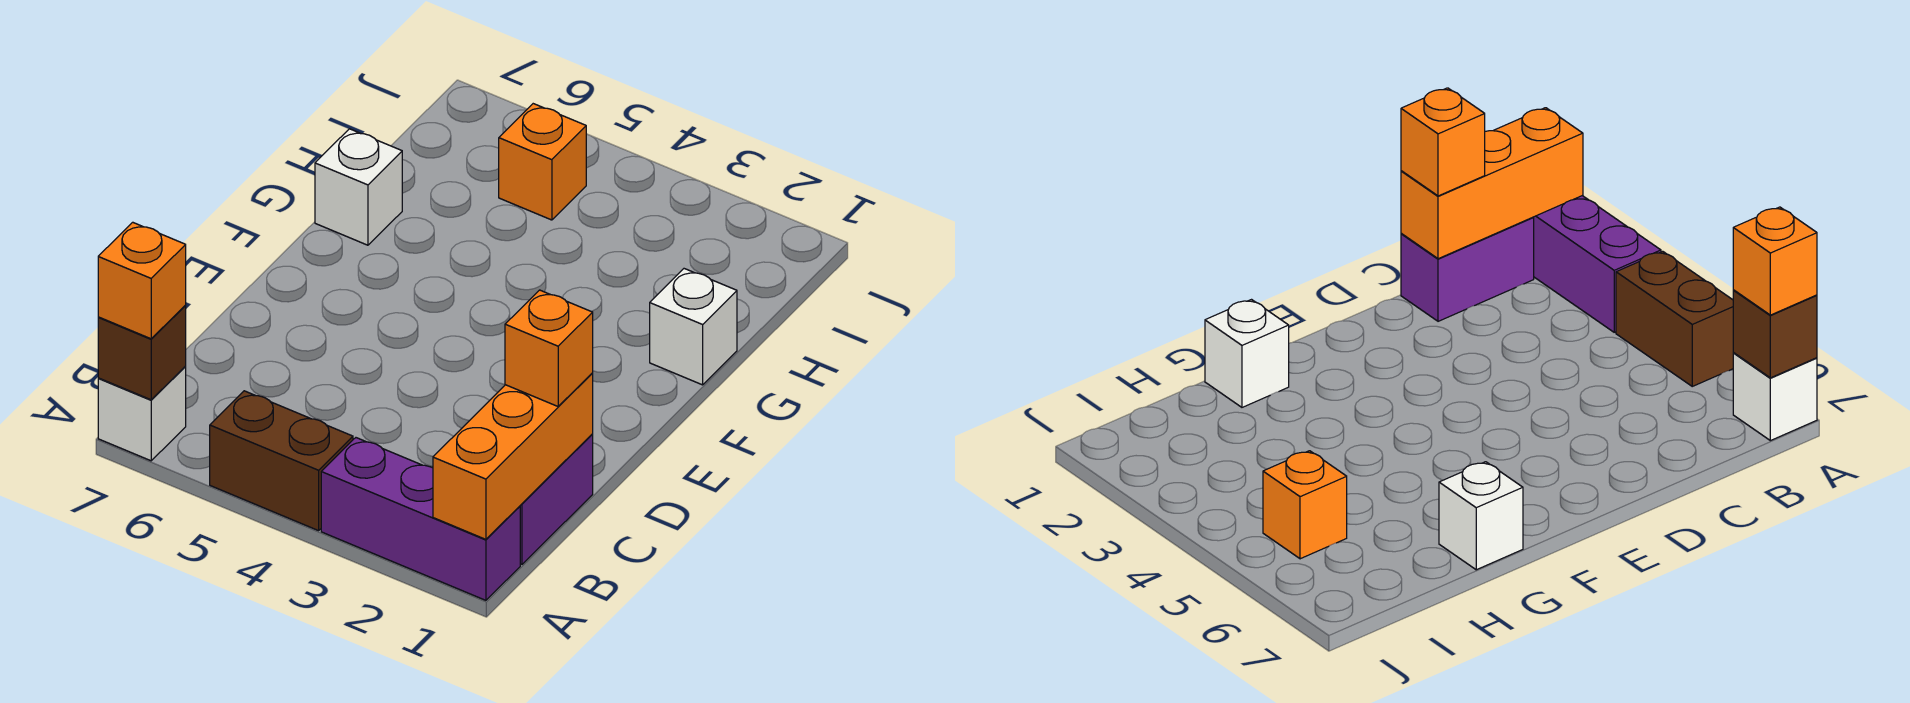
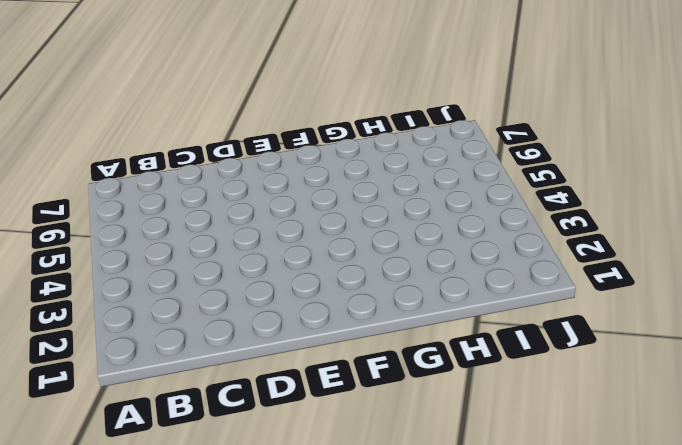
none -> purple 1x3 brick [321,438,520,600]
none -> brown 1x2 brick [210,391,353,531]

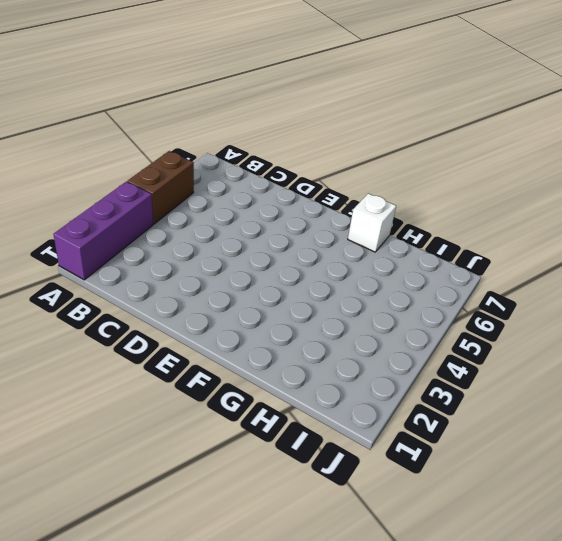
none -> white 1x1 brick [98,367,186,461]
none -> purple 1x2 brick [520,434,593,564]

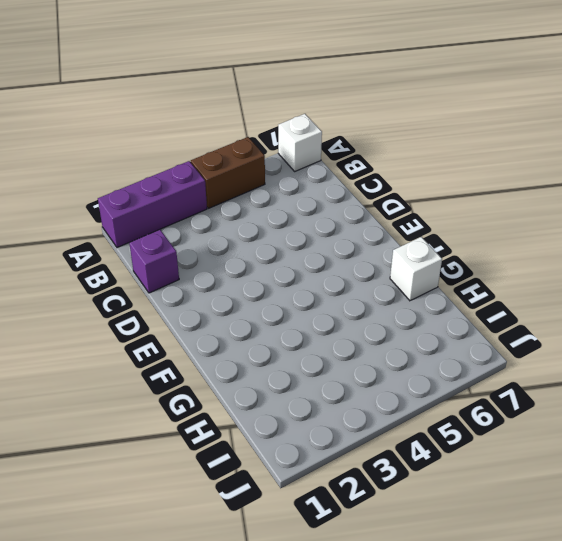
purple 1x1 brick [129,230,179,293] -> purple 1x2 brick [520,434,593,564]
none -> white 1x1 brick [650,269,737,385]
none -> orange 1x1 brick [499,104,586,220]

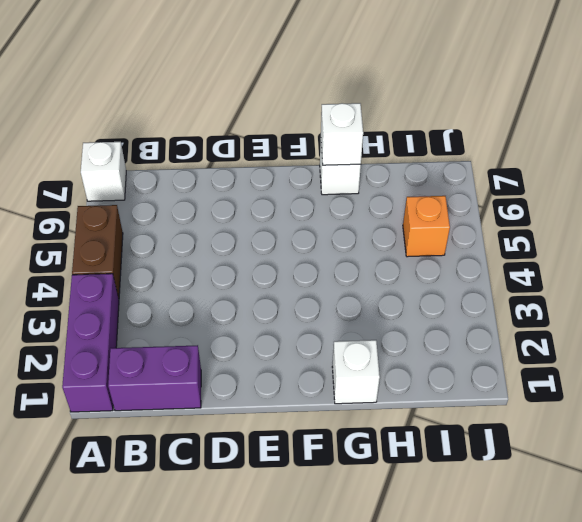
white 1x1 brick [321,103,363,165] -> none
none -> orange 1x3 brick [433,373,593,539]
none -> brown 1x1 brick [98,306,186,400]

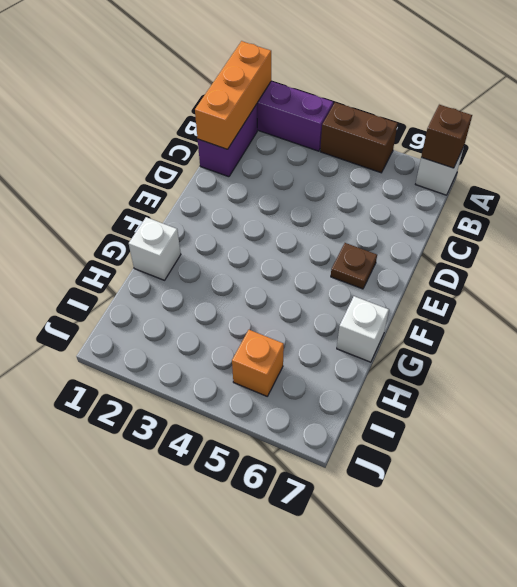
brown 1x1 plate [331,243,377,289] -> none
none -> orange 1x1 brick [98,222,186,339]
none -> orange 1x1 brick [505,290,593,406]

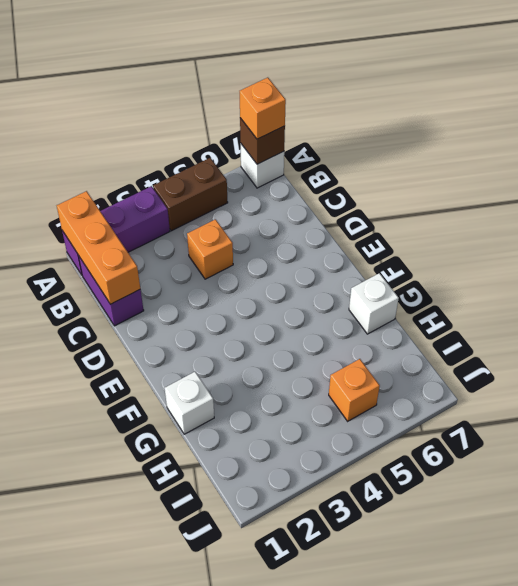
orange 1x1 brick [187,219,233,279] -> orange 1x1 brick moved to [505,290,593,406]

